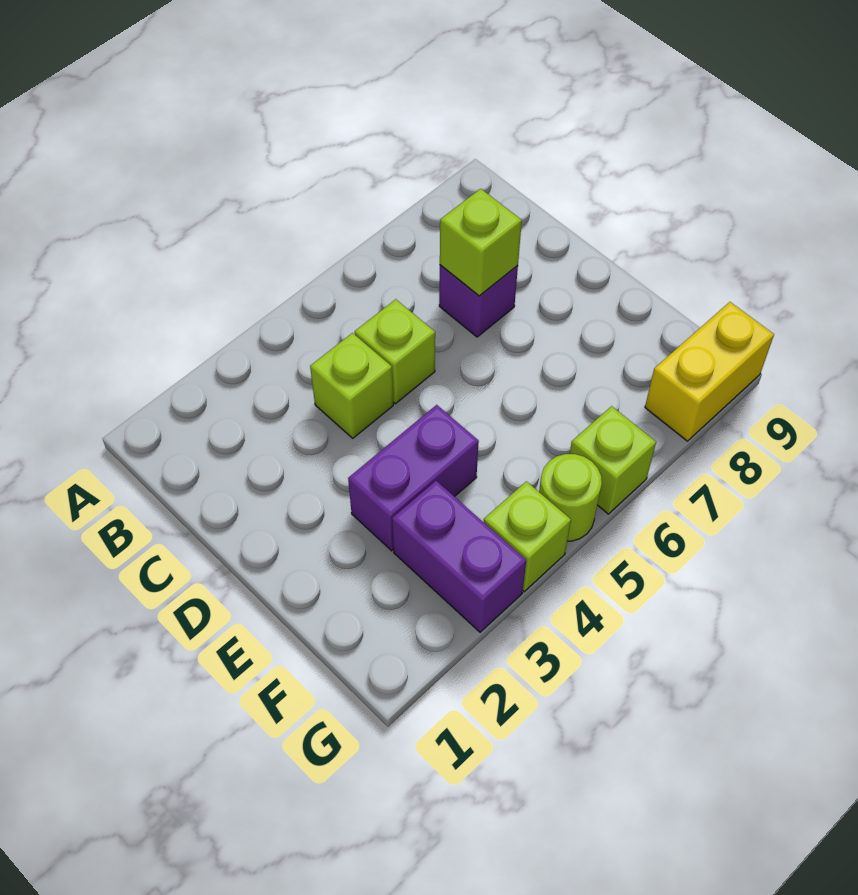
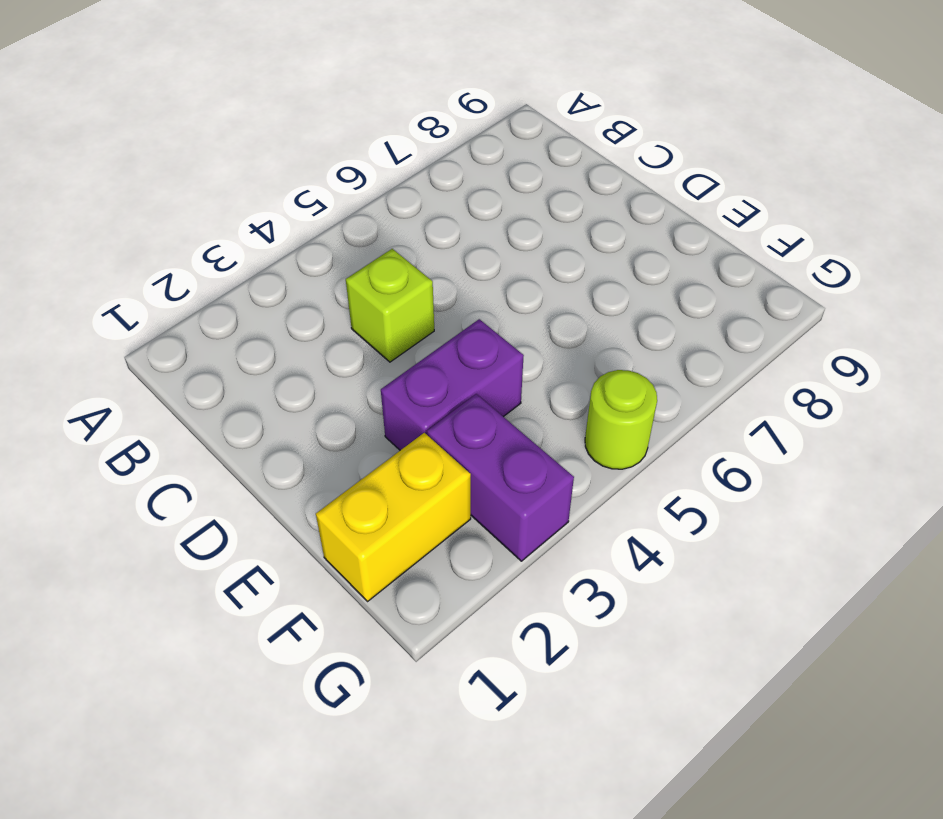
yellow 1x2 brick [316,433,471,601] -> yellow 1x2 brick moved to [645,302,774,441]
none -> lime 1x1 brick [355,299,435,404]
none -> purple 1x1 brick [439,265,518,337]

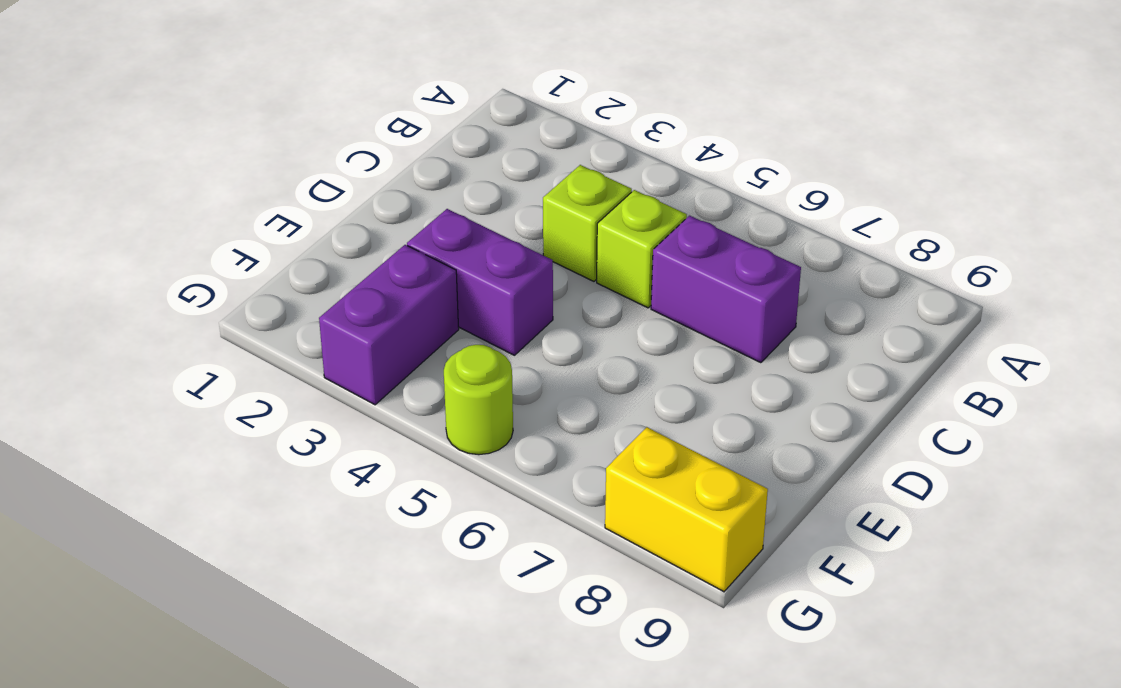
purple 1x2 brick [651,216,801,363] -> purple 1x1 brick [439,265,518,337]
none -> lime 1x1 brick [484,481,571,592]
none -> lime 1x1 brick [570,406,656,514]

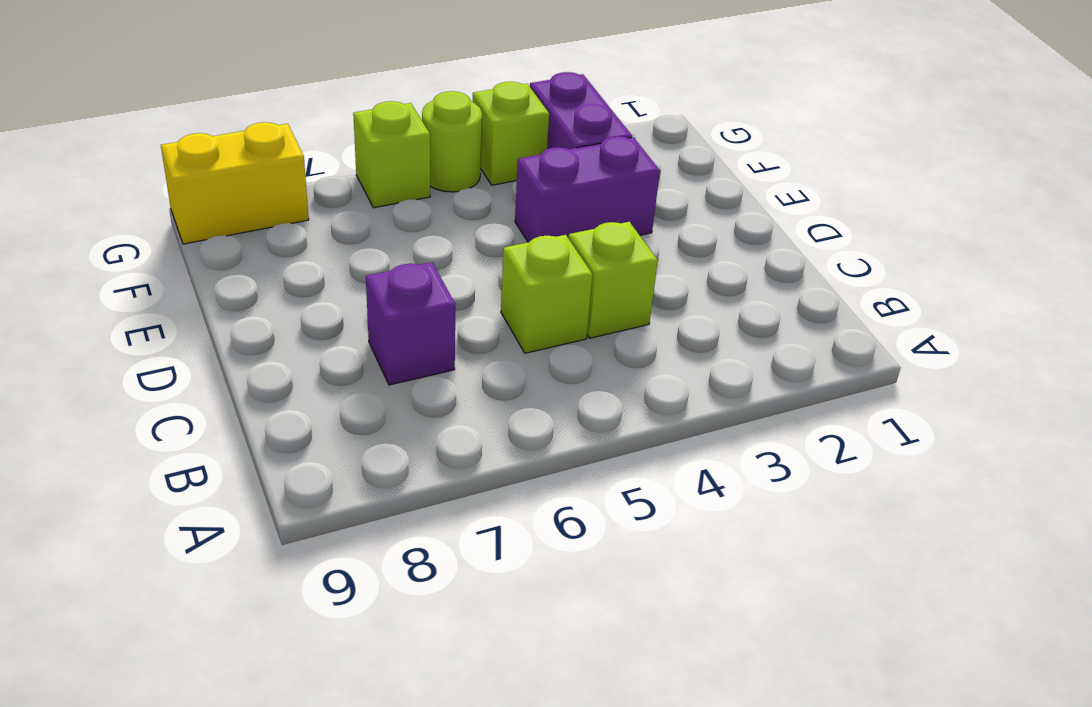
none -> lime 1x1 brick [440,189,522,296]

